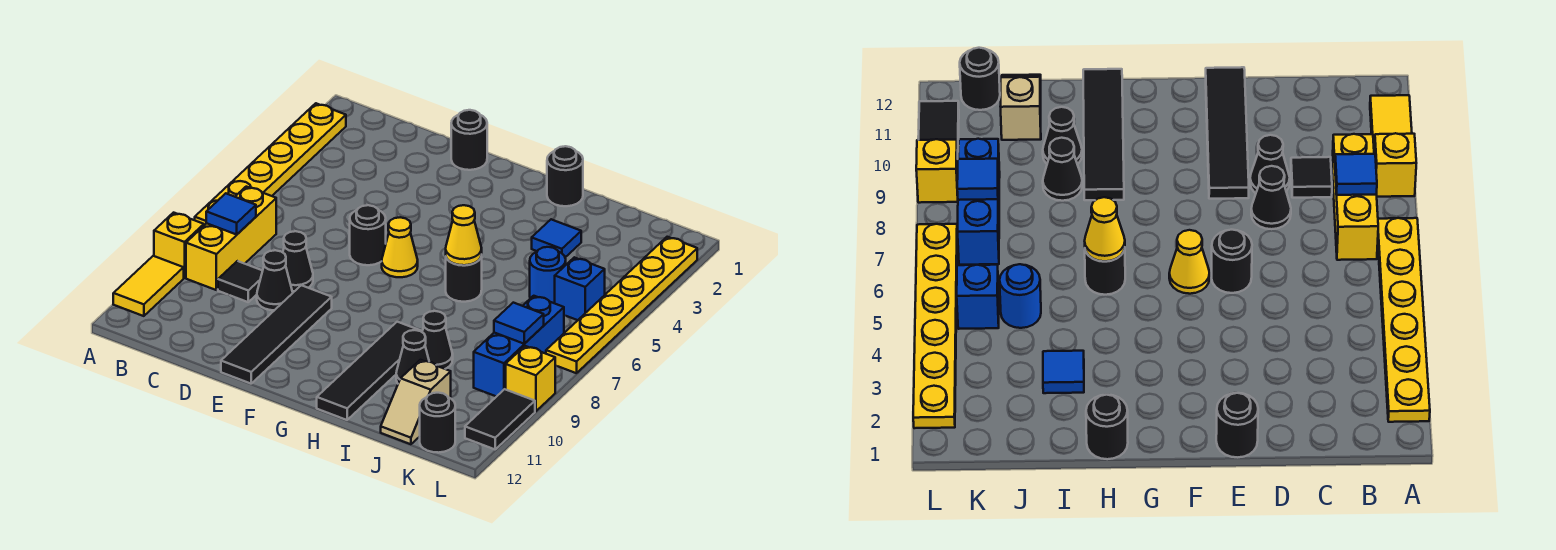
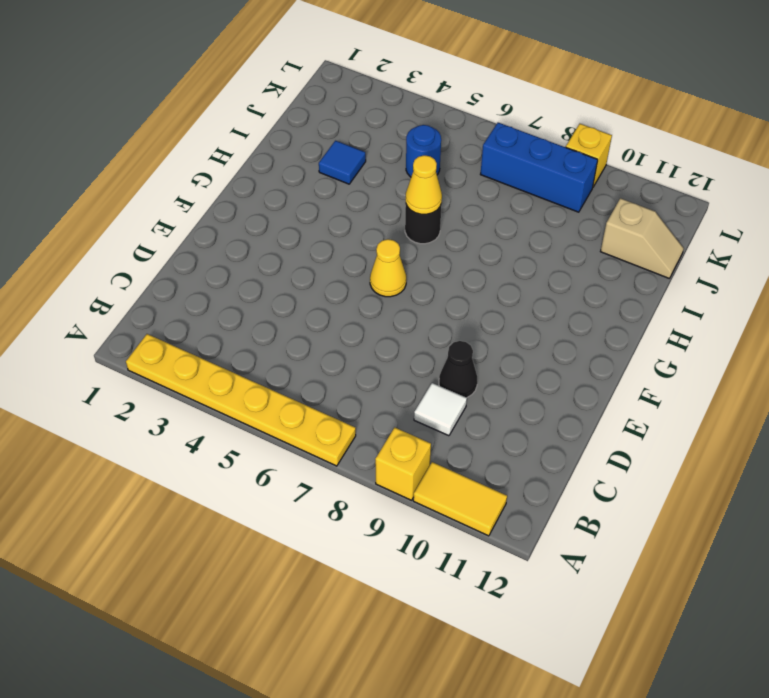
white 1x1 tile [414,383,467,436] -> black 1x1 tile [218,261,263,302]
none -> yellow 1x3 brick [186,187,276,290]
none -> black 1x1 cone [283,231,313,291]
none -> black 1x1 round brick [451,110,487,170]

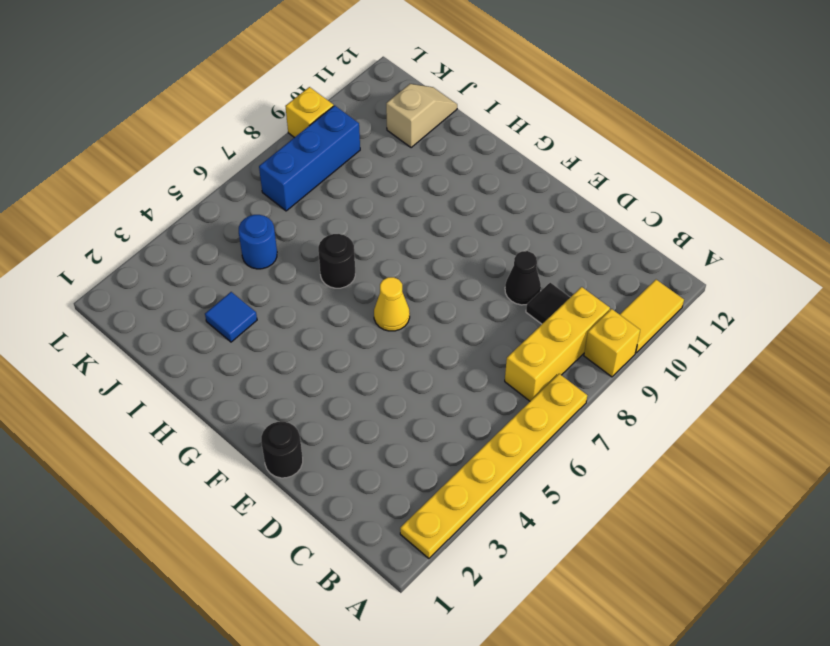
none -> black 1x1 cone [283,231,313,291]
none -> black 1x1 round brick [350,205,386,265]
none -> black 1x4 tile [221,285,332,384]

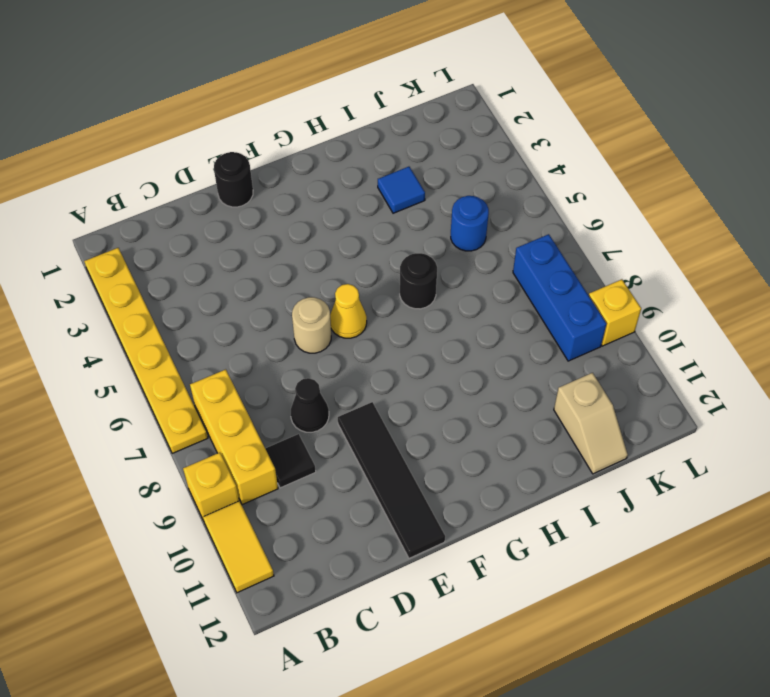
tan 1x1 round brick [292,297,331,353] -> black 1x1 round brick [350,205,386,265]
none -> black 1x1 cone [257,250,293,310]
none -> black 1x1 round brick [547,146,583,206]
none -> black 1x4 tile [317,322,422,420]

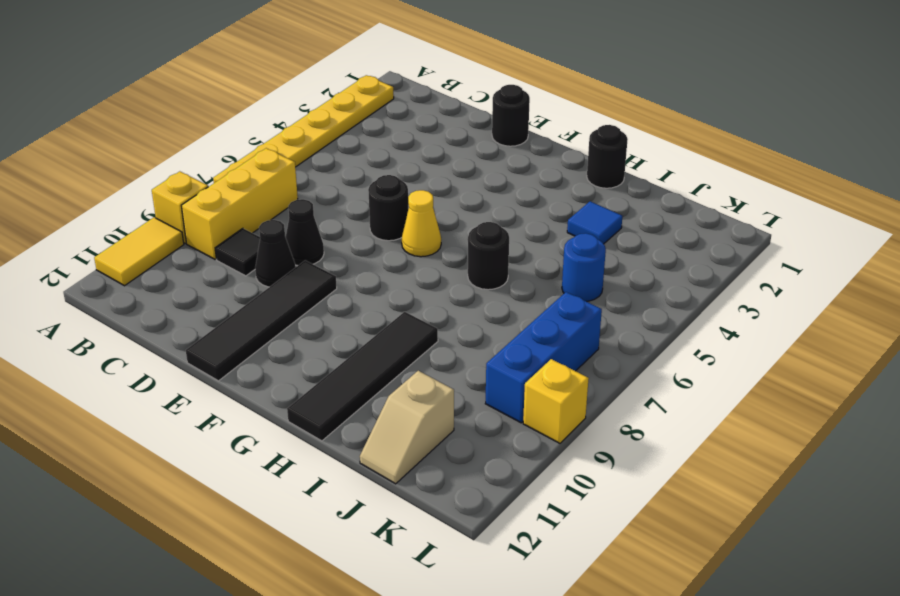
none -> black 1x1 cone [422,311,453,369]
none -> black 1x1 cone [396,330,429,383]
none -> blue 1x1 brick [555,257,605,320]

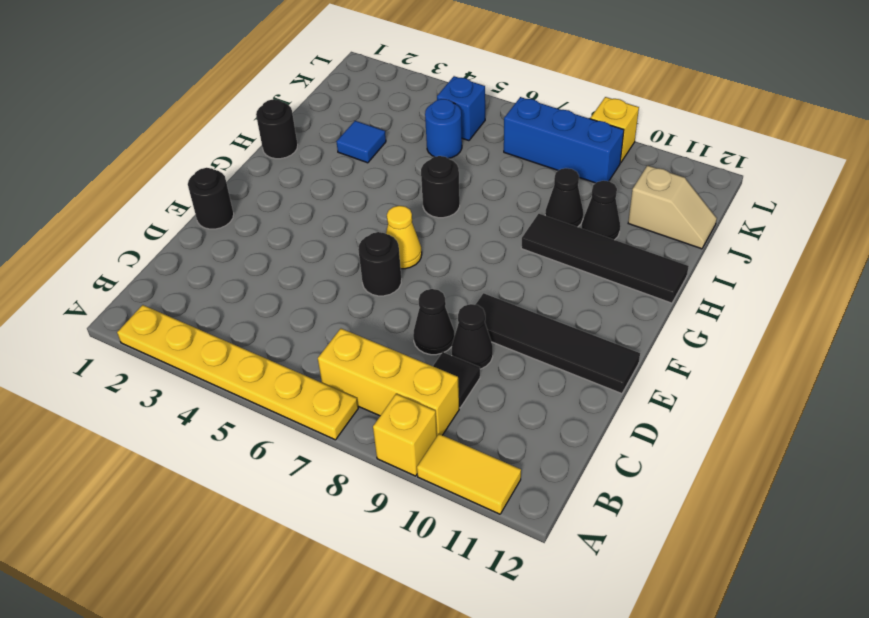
none -> black 1x1 round brick [420,393,455,453]
none -> yellow 1x6 plate [546,237,697,373]
none -> black 1x2 tile [465,389,535,449]

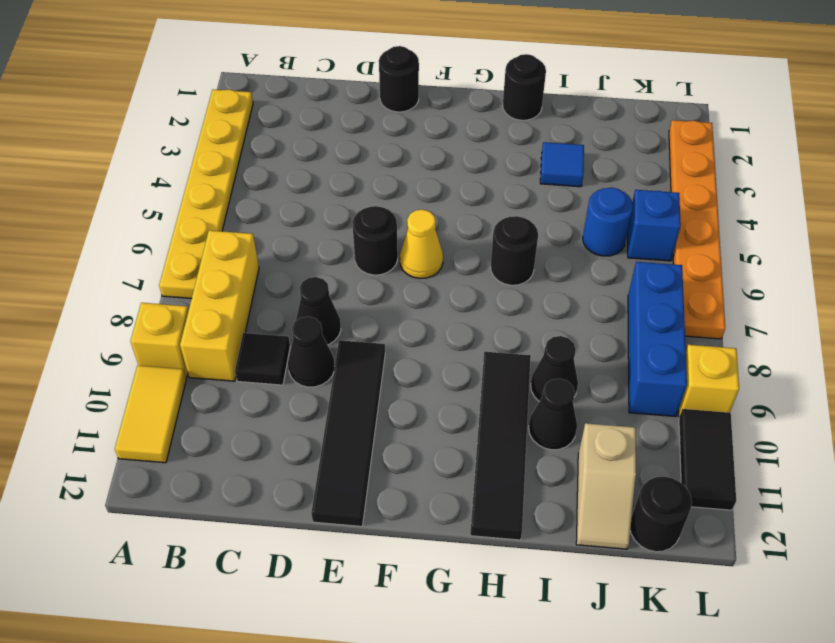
orange 1x6 plate [669,120,725,339] -> yellow 1x6 plate [546,237,697,373]
none -> blue 1x1 tile [206,193,256,235]
none -> yellow 1x1 cone [446,205,482,265]
none -> blue 1x1 tile [494,303,544,344]

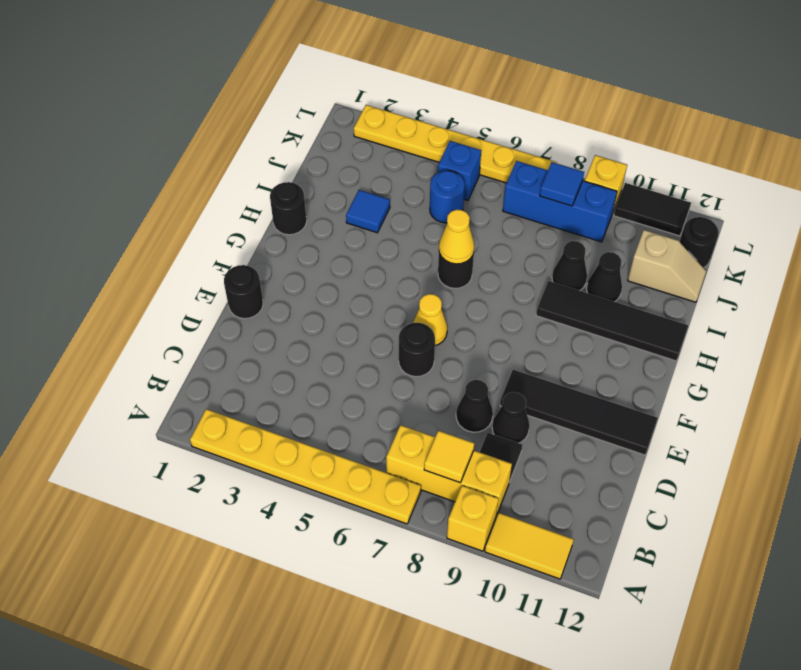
yellow 1x1 tile [424,431,474,483] -> blue 1x1 tile [206,193,256,235]

